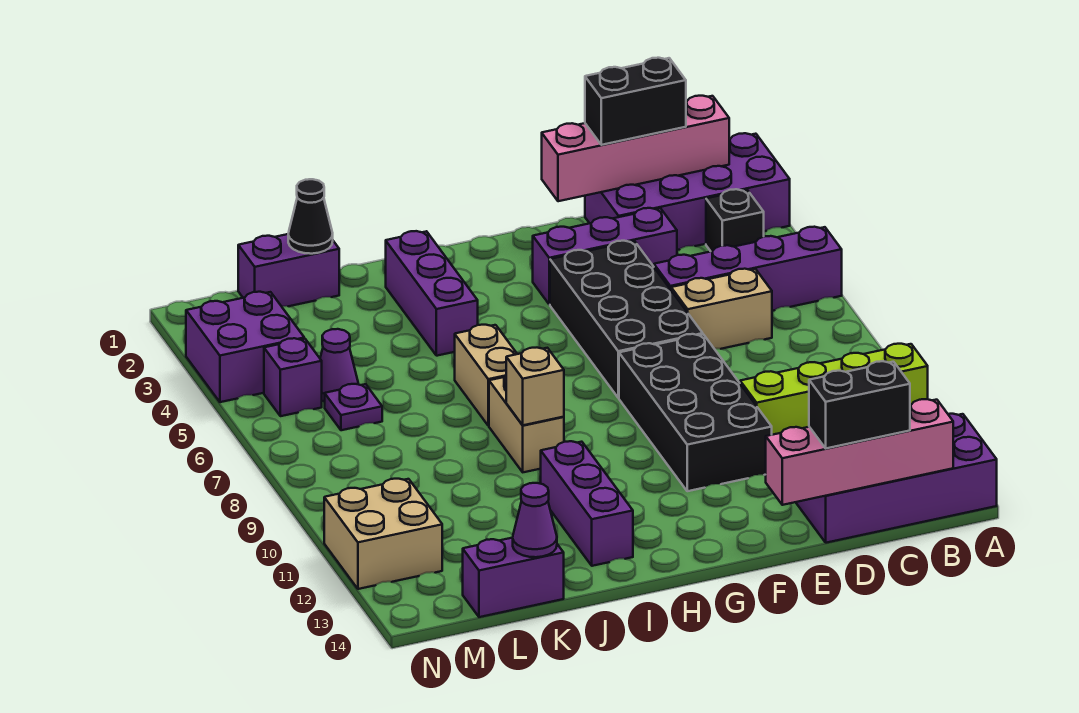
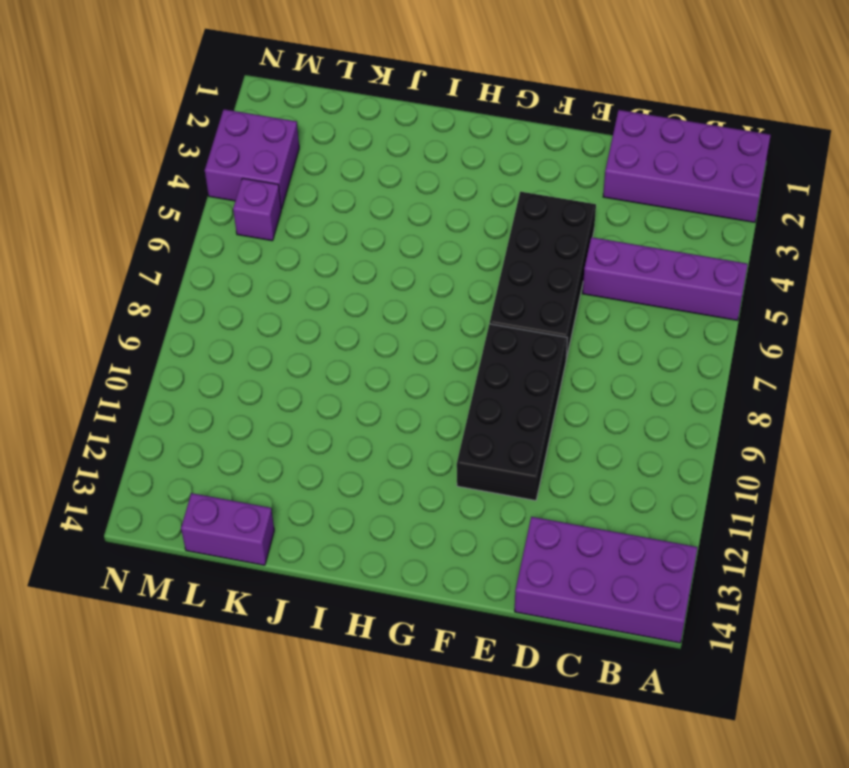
none -> lime 1x4 brick [740,344,928,435]
none -> black 1x1 brick [706,189,764,251]
none -> tan 1x2 brick [671,269,772,349]

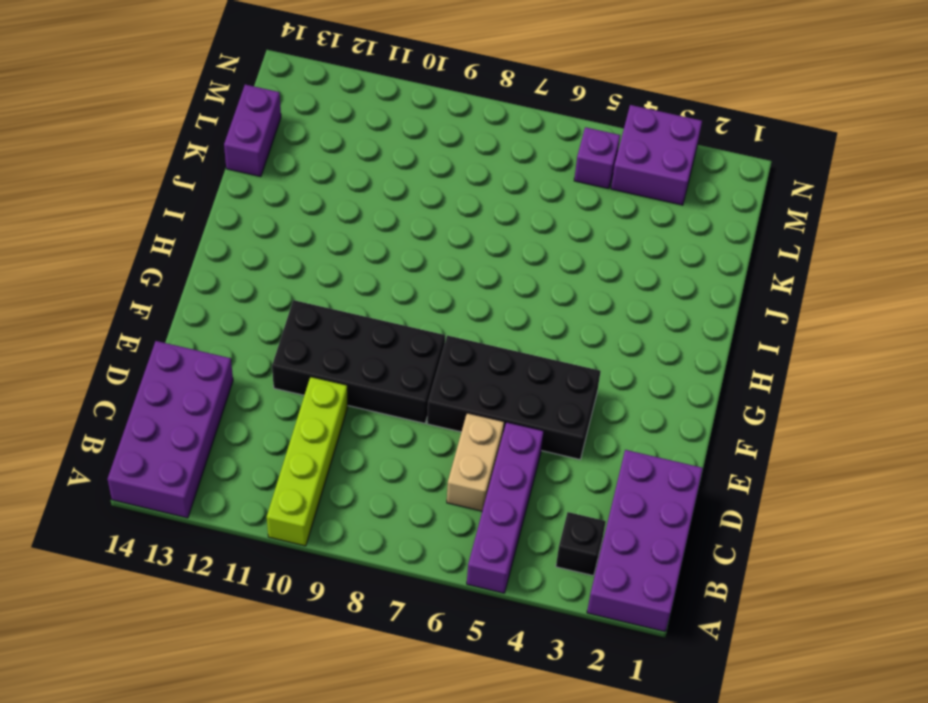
none -> purple 1x3 brick [533,208,677,304]
none -> purple 1x3 brick [386,231,478,356]
none -> tan 1x2 brick [455,325,517,426]

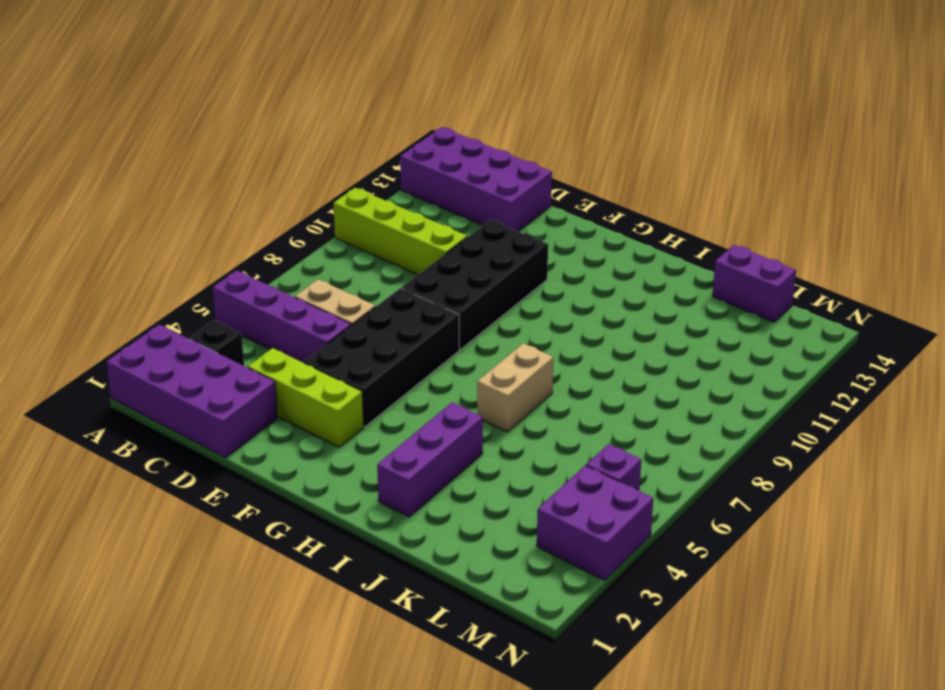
lime 1x3 brick [248,348,364,447] -> purple 1x3 brick [533,208,677,304]
none -> tan 1x2 brick [489,376,564,472]
none -> purple 1x3 brick [541,441,633,566]
none -> purple 1x2 brick [238,234,339,306]

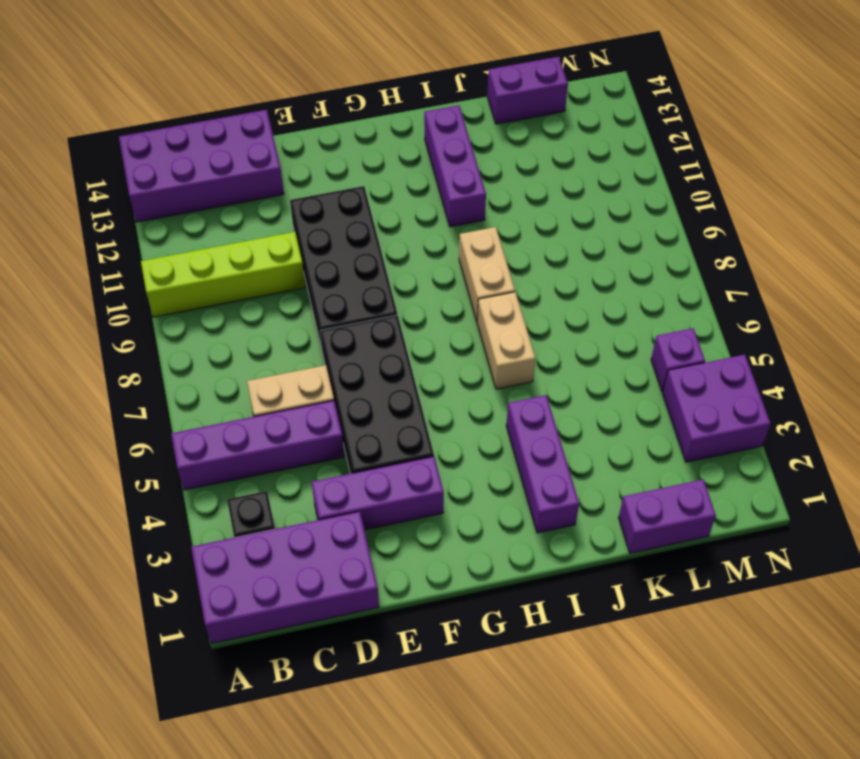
none -> purple 1x1 cone [320,329,358,402]
none -> purple 1x1 plate [325,384,382,430]
none -> tan 2x2 brick [324,479,442,589]

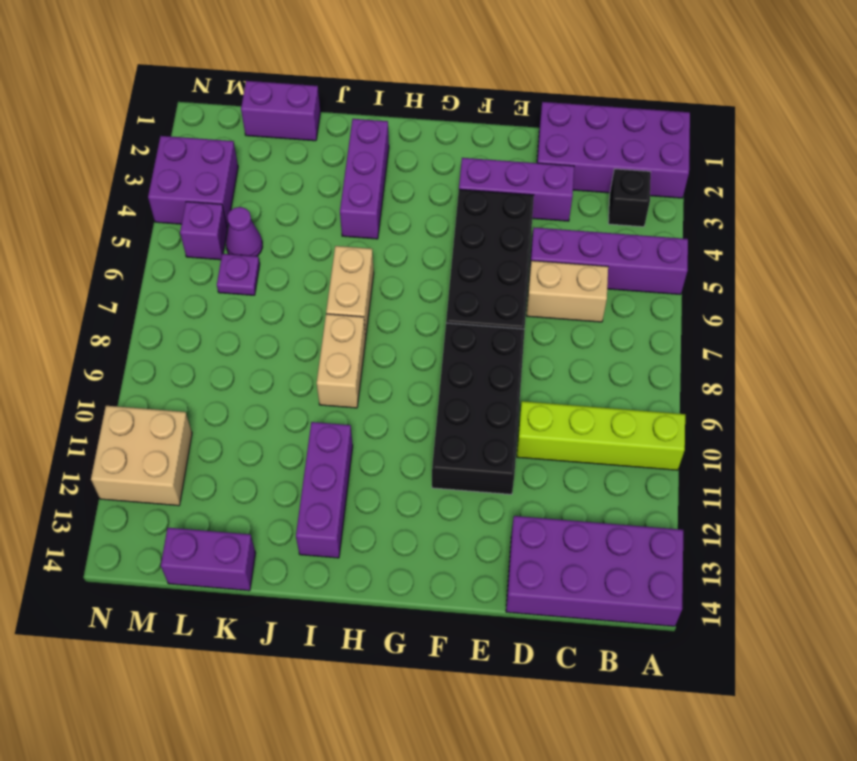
none -> pink 1x4 brick [542,96,729,201]
none -> pink 1x4 brick [766,399,953,505]
none -> tan 1x1 brick [506,348,564,425]

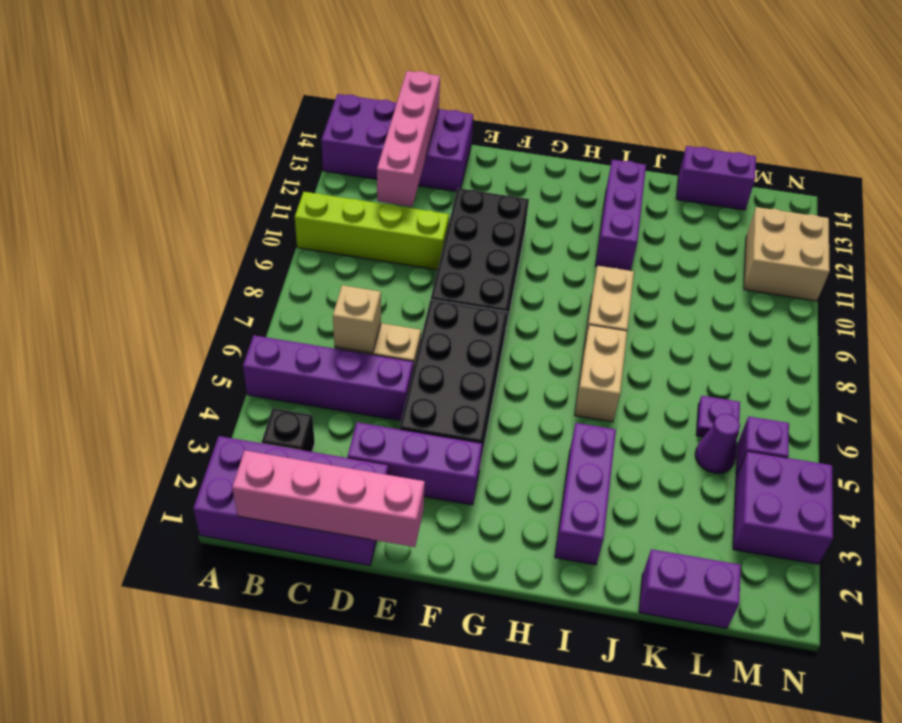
tan 1x1 brick [333,285,381,353] -> tan 1x1 brick moved to [506,348,564,425]
pink 1x4 brick [377,71,440,207] -> pink 1x4 brick turned to [766,399,953,505]
none -> black 1x1 cone [288,179,333,254]
none -> purple 1x1 cone [513,483,557,557]
none -> black 1x2 brick [585,58,686,145]

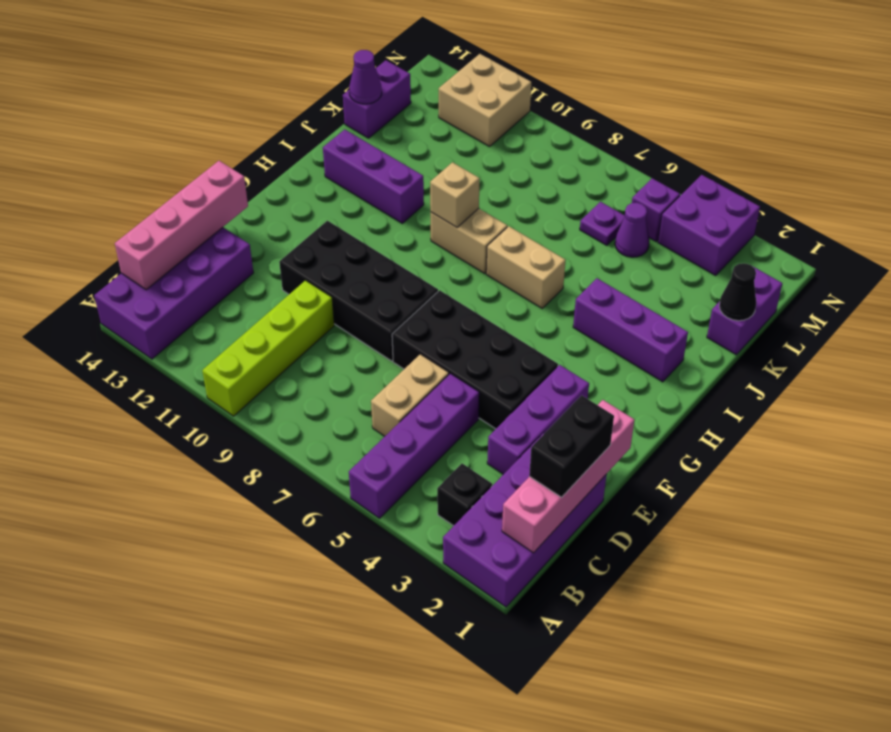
none -> black 1x2 brick [809,361,910,448]

